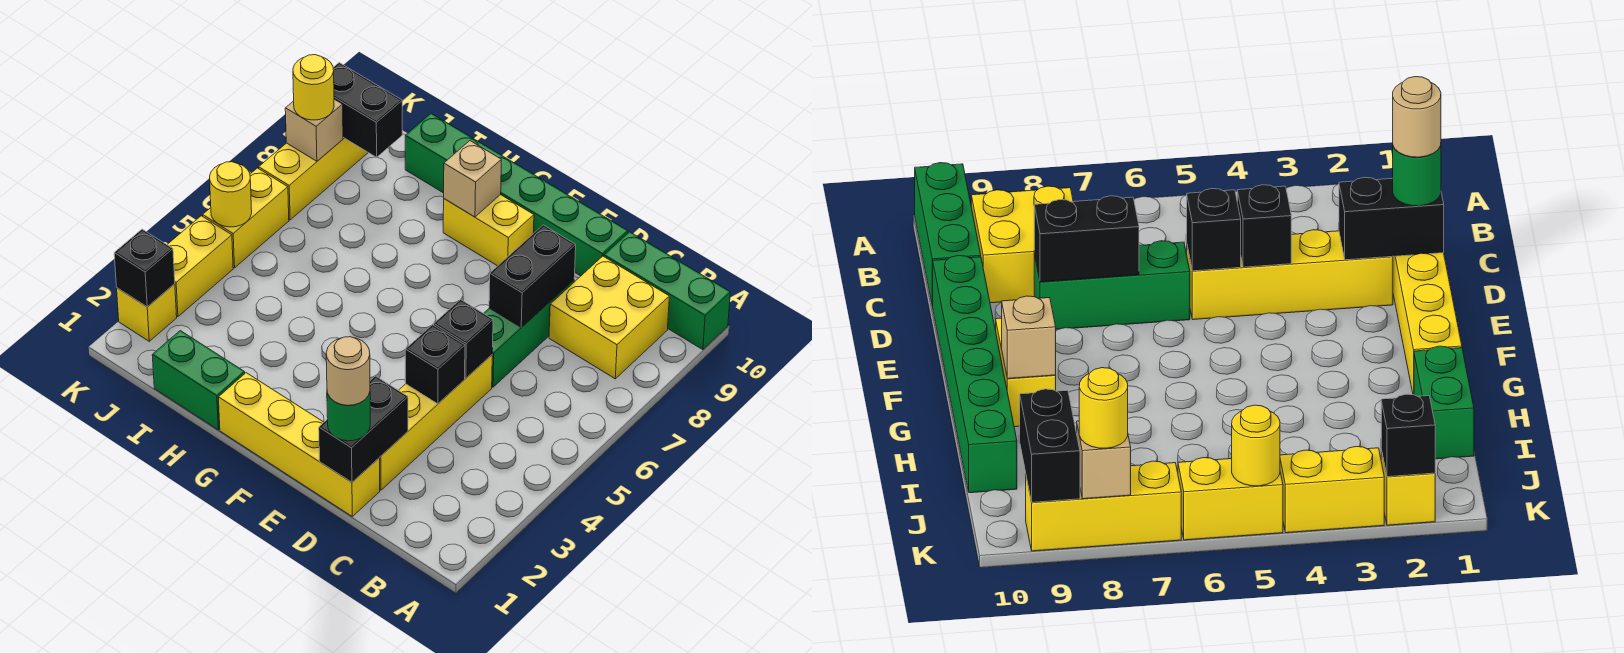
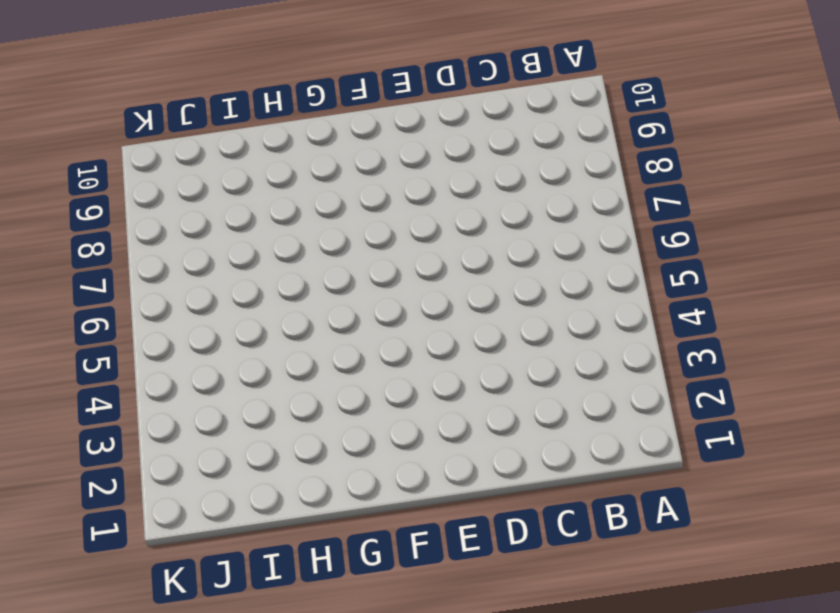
none -> green 1x3 brick [604,232,730,350]
none -> yellow 2x2 brick [549,256,669,379]
none -> yellow 1x4 brick [218,373,380,516]

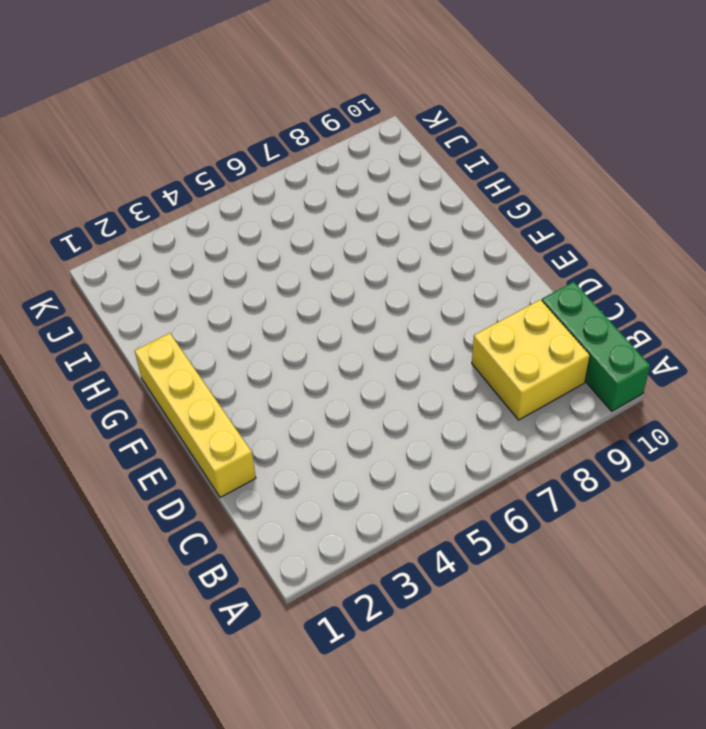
none -> yellow 1x4 brick [379,355,492,490]
none -> green 1x3 brick [484,280,574,387]
none -> green 1x6 brick [405,114,628,276]

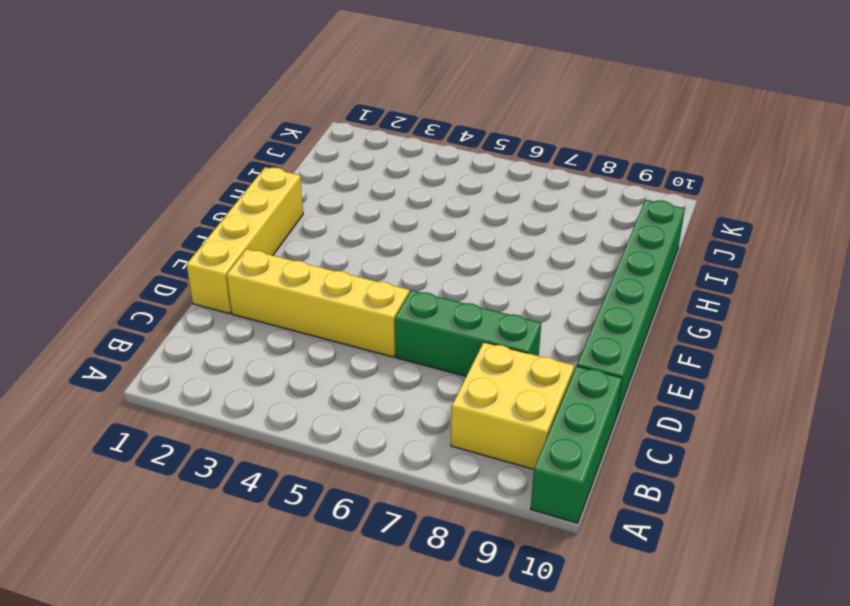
none -> yellow 1x2 brick [443,195,534,266]
none -> green 1x2 brick [152,331,245,430]
none -> yellow 1x1 brick [117,284,177,341]

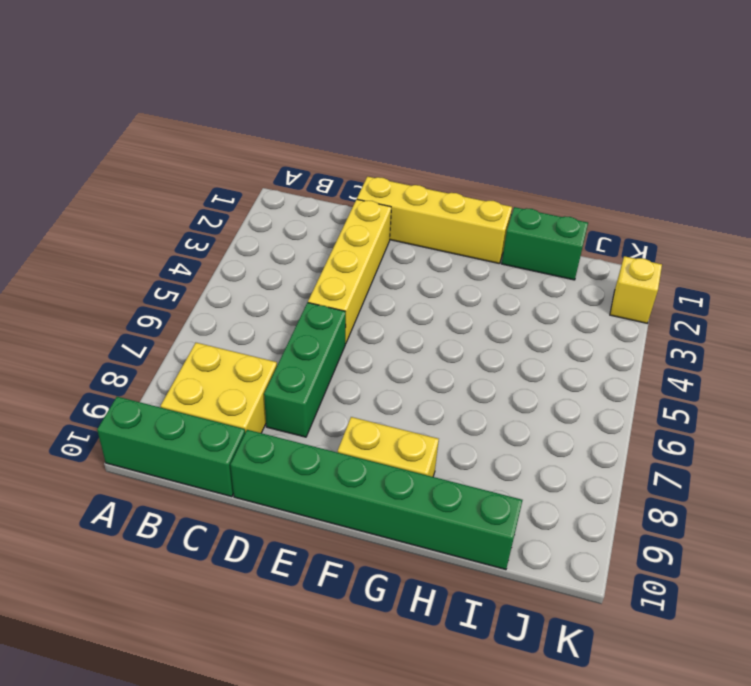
none -> yellow 1x2 brick [167,216,233,317]
none -> yellow 1x2 brick [203,168,289,268]
none -> yellow 1x3 brick [259,138,368,220]

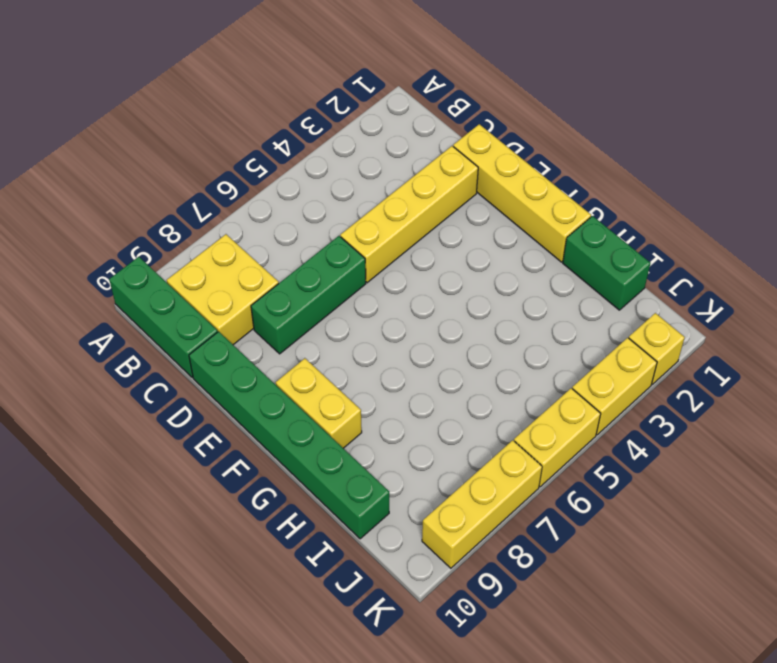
none -> black 1x2 brick [319,376,408,482]
none -> black 1x1 brick [405,325,465,404]
none -> black 1x1 brick [434,299,493,378]

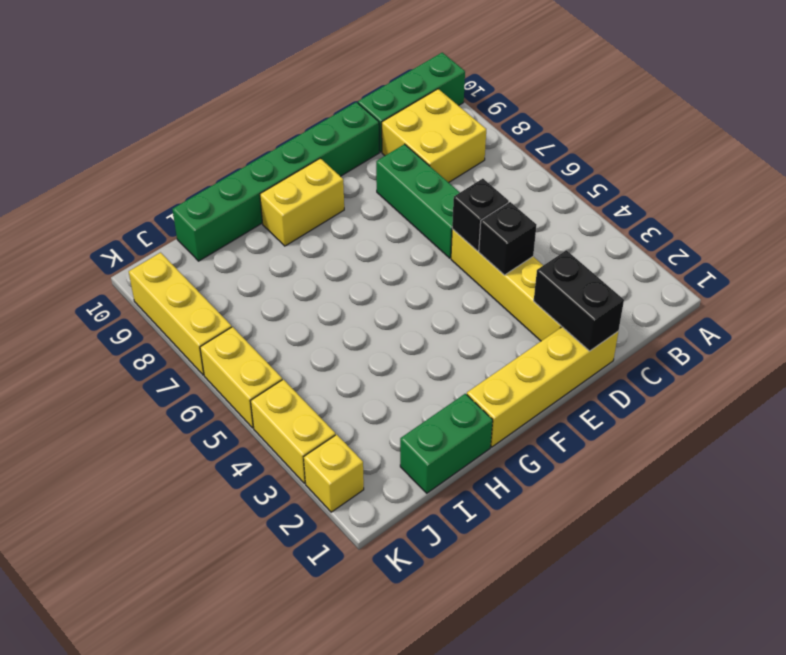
none -> black 1x2 brick [489,225,576,328]
none -> tan 1x1 brick [444,141,501,217]
none -> black 1x2 brick [333,63,402,157]

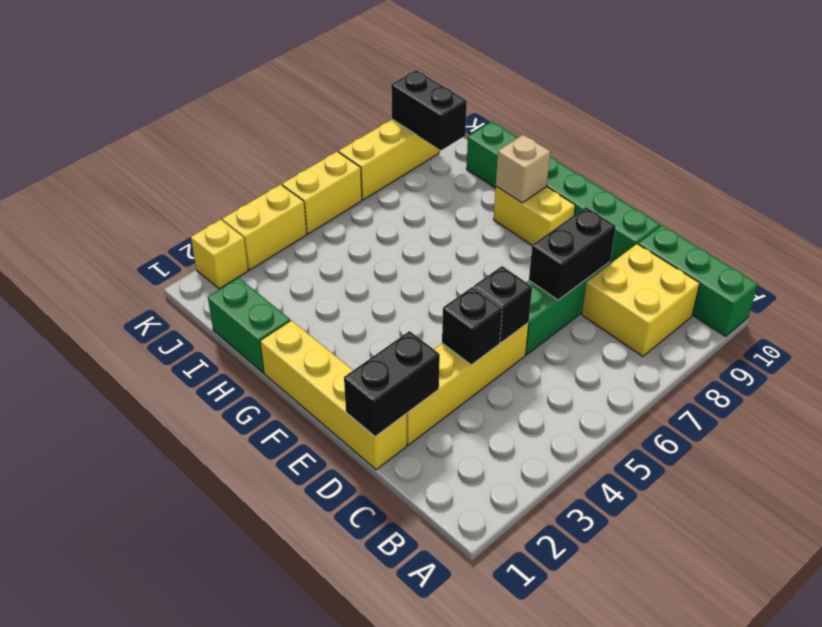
none -> black 1x1 brick [114,229,175,307]
none -> yellow 1x1 round brick [210,162,252,227]
none -> tan 1x1 brick [285,99,343,161]

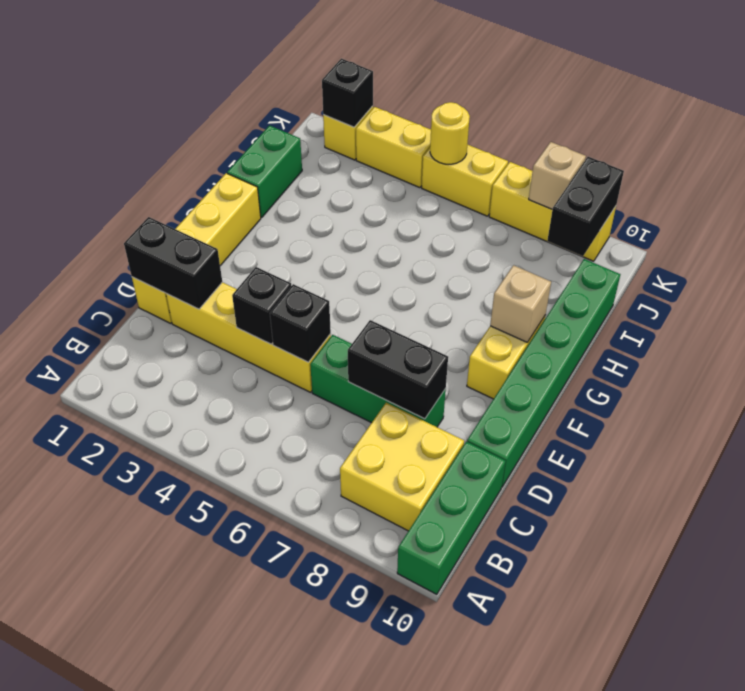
none -> green 1x1 round brick [327,392,370,441]
none -> yellow 1x1 round brick [293,55,334,120]
none -> tan 1x1 round brick [326,337,370,405]

